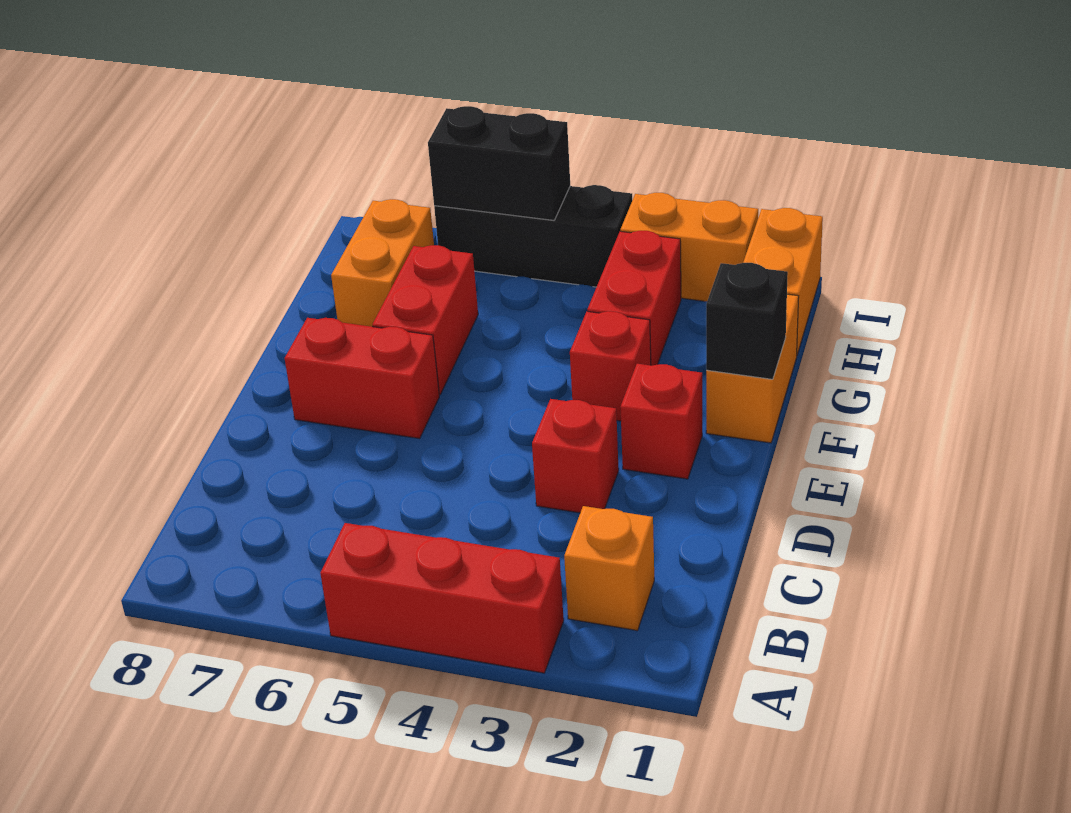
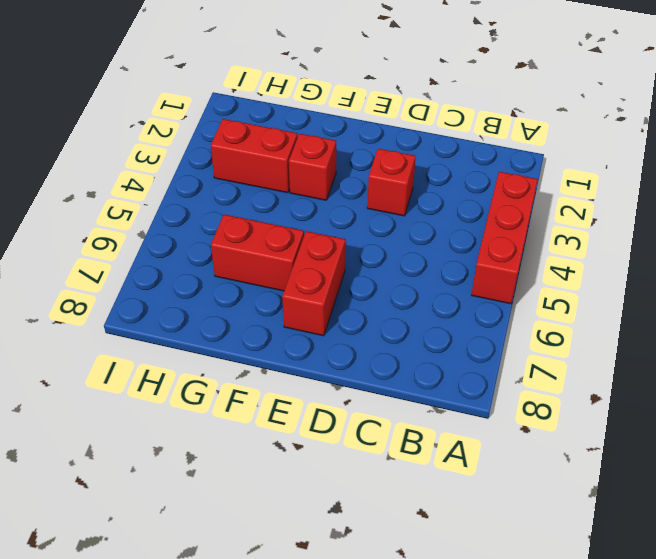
none -> orange 1x1 brick [564,506,654,631]
none -> red 1x1 brick [621,364,702,479]
none -> orange 1x2 brick [706,294,799,443]

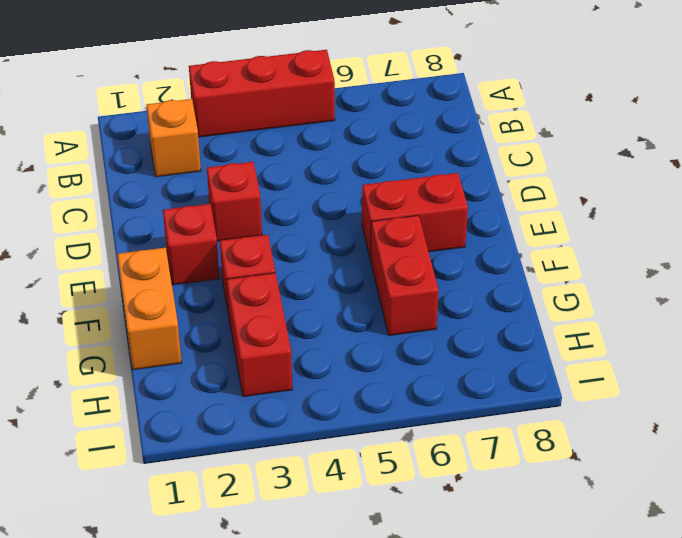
none -> orange 1x2 brick [331,199,434,327]
none -> orange 1x2 brick [743,208,823,355]
none -> orange 1x2 brick [620,193,758,301]

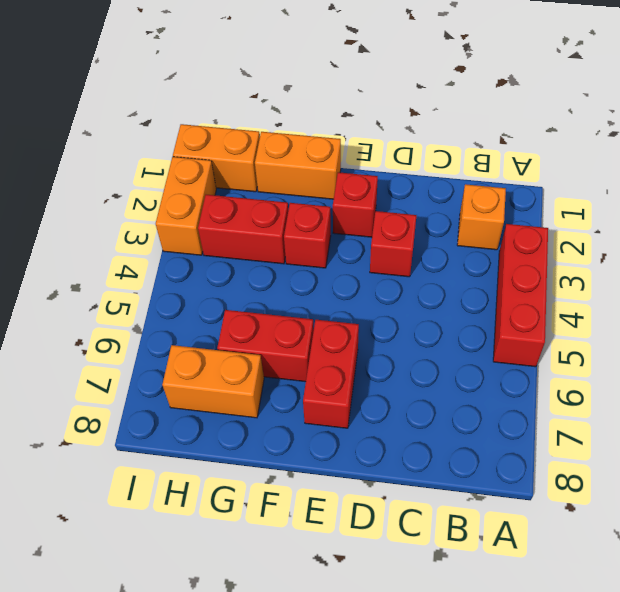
none -> black 1x3 brick [434,185,632,287]
none -> black 1x1 brick [706,263,788,379]
none -> black 1x2 brick [428,106,570,220]

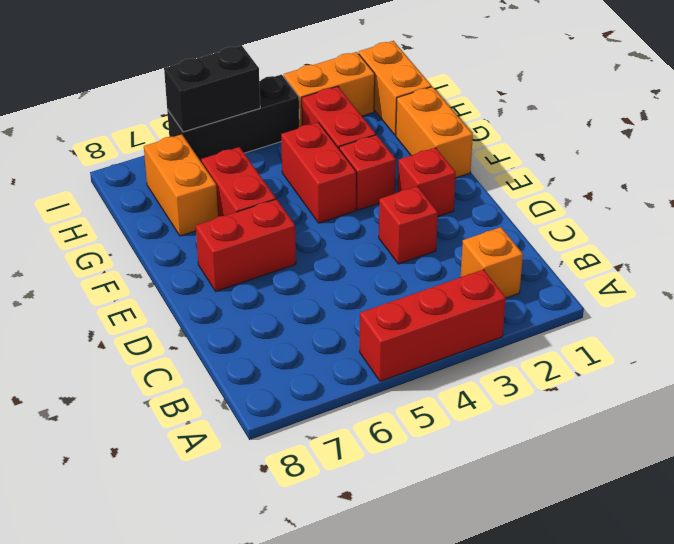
red 1x2 brick [281,122,356,223] -> none
none -> black 1x1 brick [706,263,788,379]

